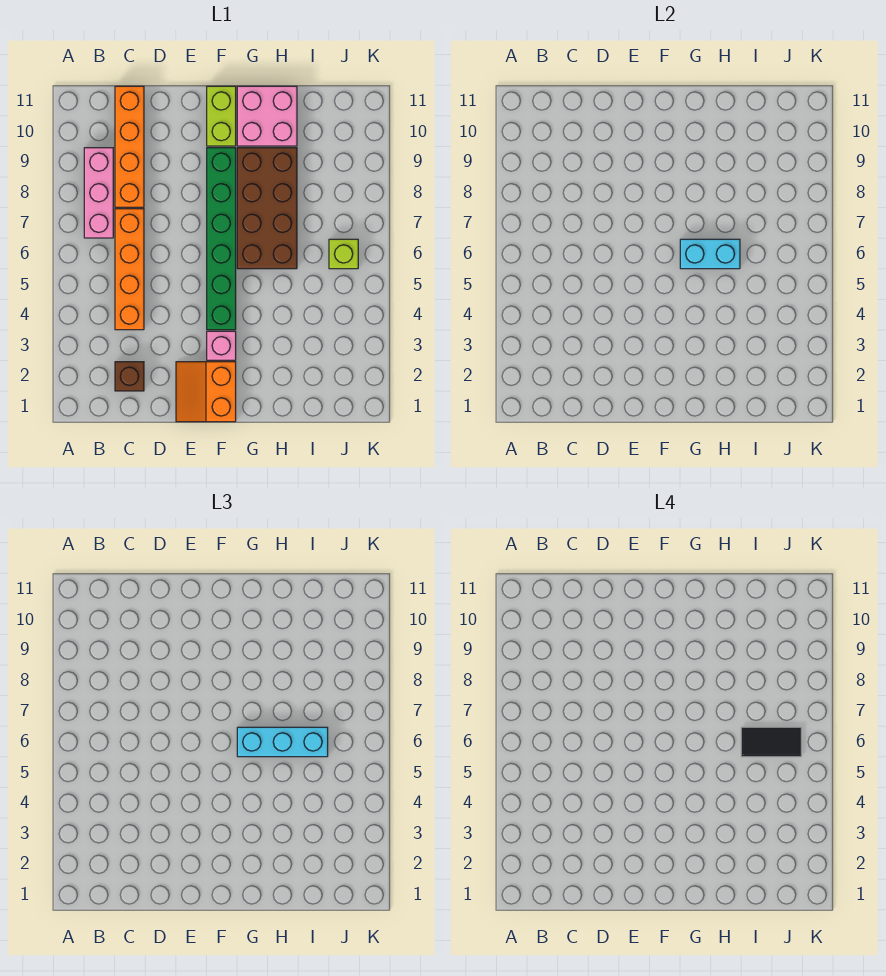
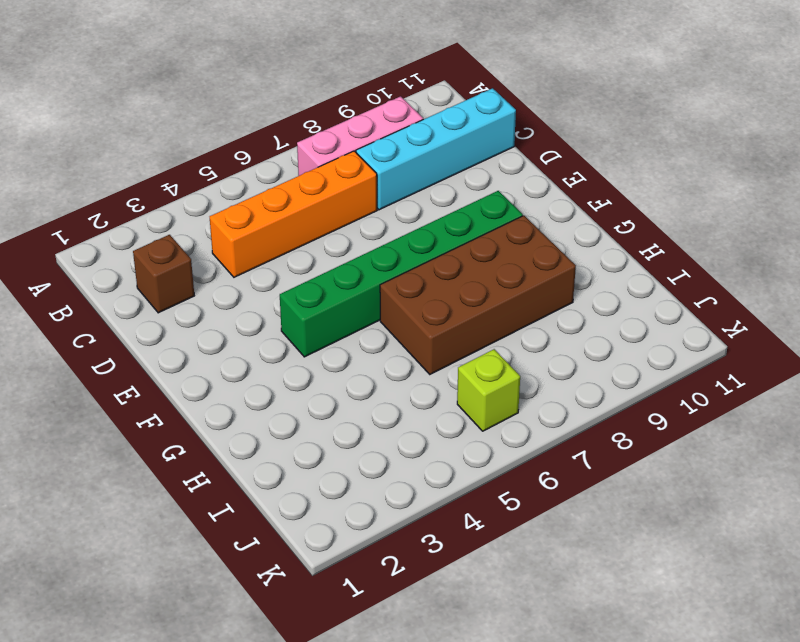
cyan 1x4 brick [356,88,516,210] -> orange 1x4 brick [115,86,144,207]
none -> orange 2x2 slope [176,362,236,422]
none -> pink 1x1 brick [207,331,236,360]
none -> lime 1x2 brick [207,86,236,146]

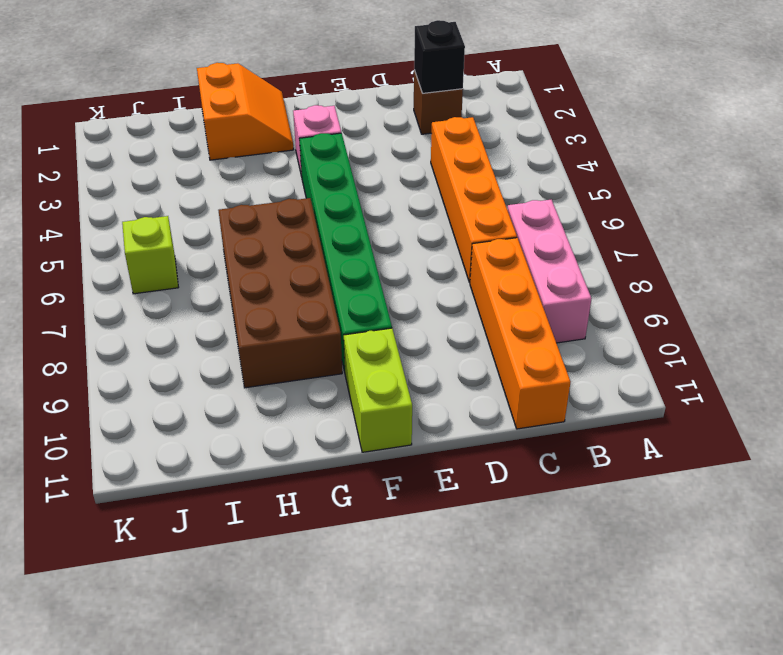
black 1x1 brick [414,20,465,93] -> none
orange 2x2 slope [197,63,294,160] -> orange 2x2 slope moved to [176,362,236,422]
none -> pink 2x2 brick [237,86,297,146]
none -> cyan 1x2 brick [680,239,740,269]
none -> cyan 1x3 brick [237,727,328,757]

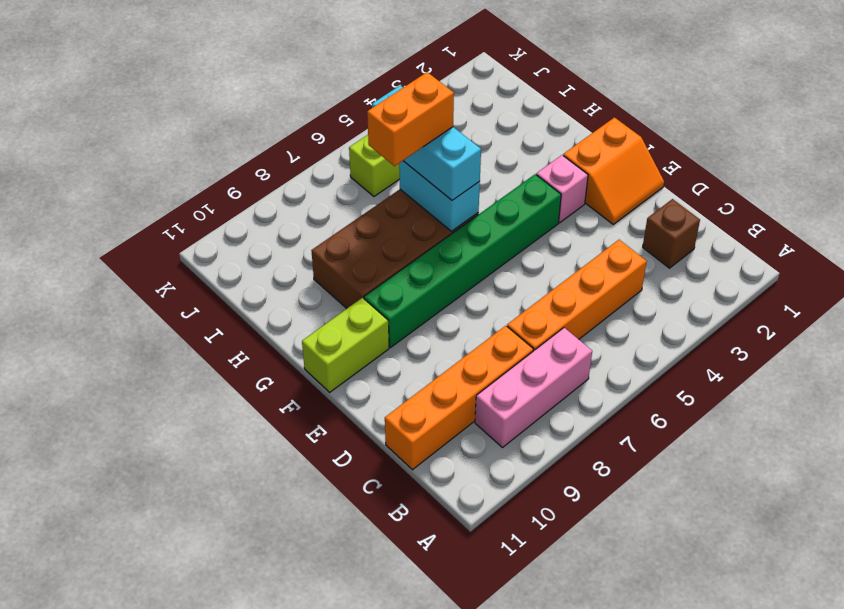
orange 1x2 brick [367,72,454,166] -> none
none -> pink 2x2 brick [237,86,297,146]
none -> black 1x2 tile [741,727,801,757]

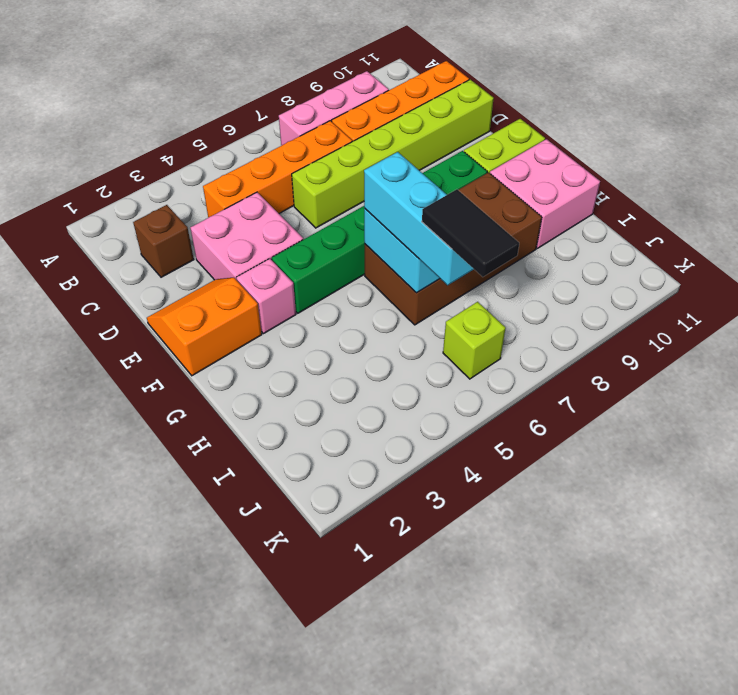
pink 2x2 brick [190,192,303,280] -> none
lime 1x6 brick [292,80,494,228] -> none

